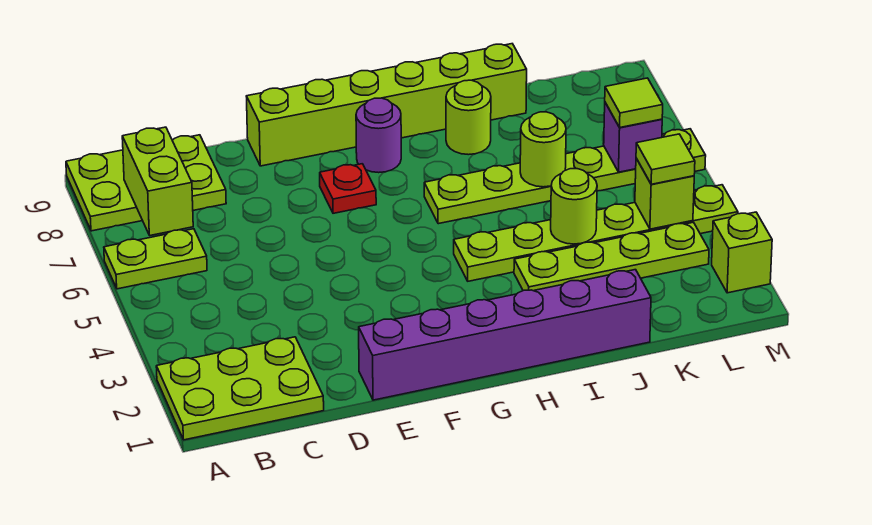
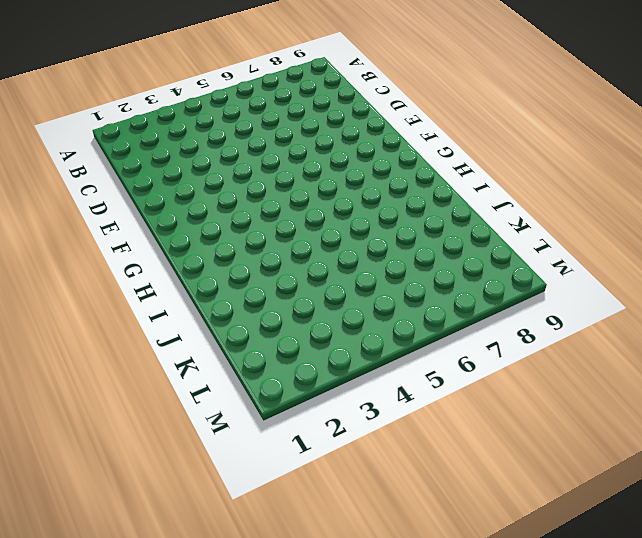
none -> lime 2x3 plate [156,337,324,440]
none -> lime 1x2 plate [104,229,207,289]
none -> lime 2x3 plate [66,135,226,231]

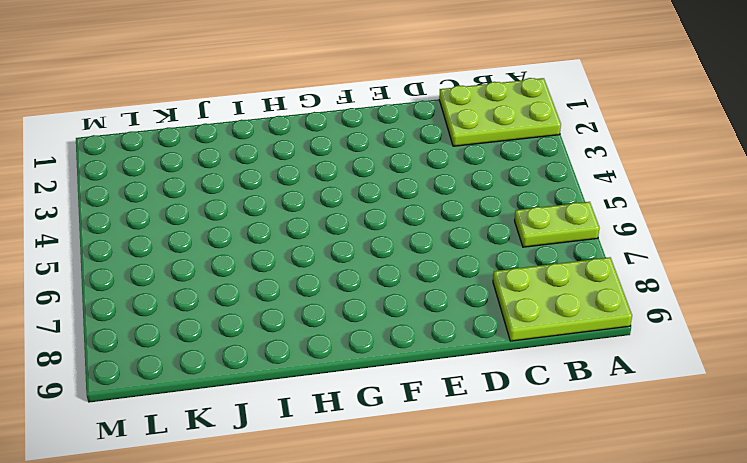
none -> purple 1x6 brick [359,270,651,400]
none -> lime 1x6 brick [246,44,527,166]
none -> red 1x1 plate [320,164,376,213]

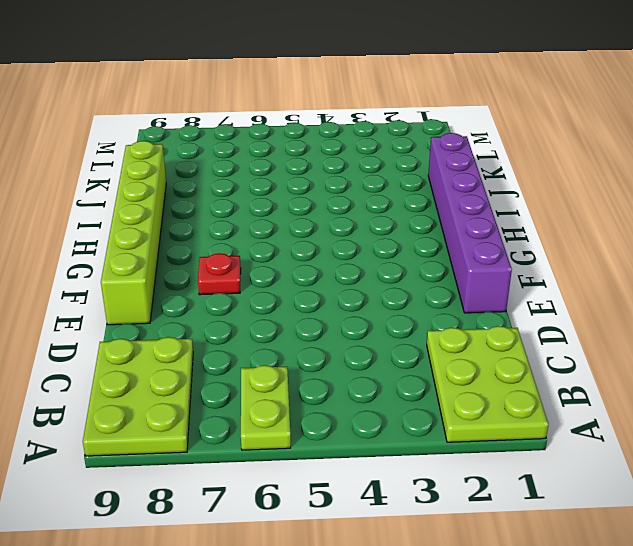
none -> purple 1x1 round brick [356,98,401,173]
none -> lime 1x6 plate [454,185,738,281]
none -> lime 1x6 plate [424,129,706,224]

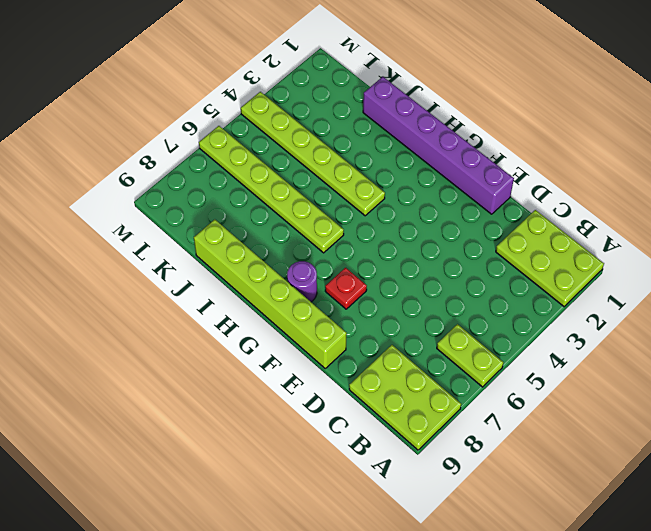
none -> lime 1x4 plate [514,222,709,291]
none -> lime 1x1 round brick [446,80,491,155]
none -> lime 1x1 brick [712,212,772,293]

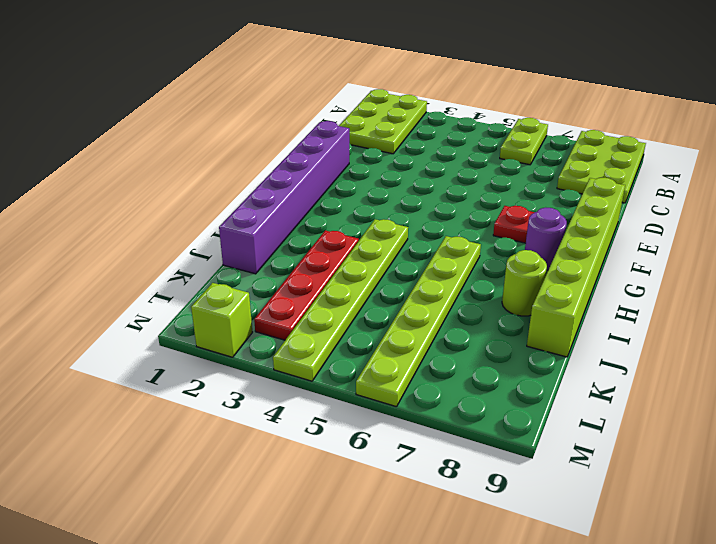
red 1x4 plate [254,230,359,340] -> lime 1x4 plate [514,222,709,291]
none -> lime 1x2 brick [122,127,193,235]
none -> lime 1x1 round brick [551,169,597,244]
none -> lime 1x1 round brick [520,112,566,187]

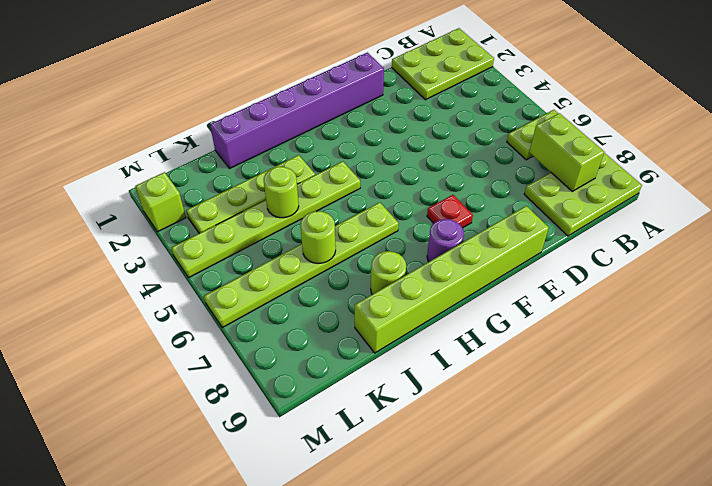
none -> lime 1x1 brick [635,158,694,229]
none -> purple 1x1 brick [604,103,662,172]
none -> lime 1x1 tile [636,134,695,184]

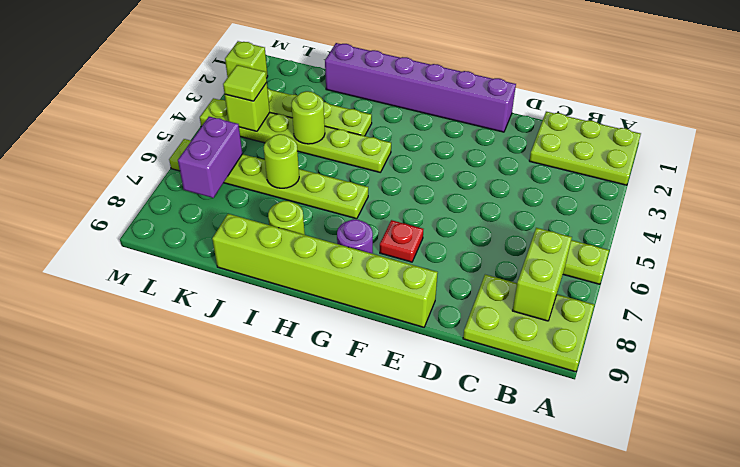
purple 1x2 brick [178,117,243,198] -> purple 1x1 brick [604,103,662,172]
none -> lime 1x1 tile [605,78,663,127]

